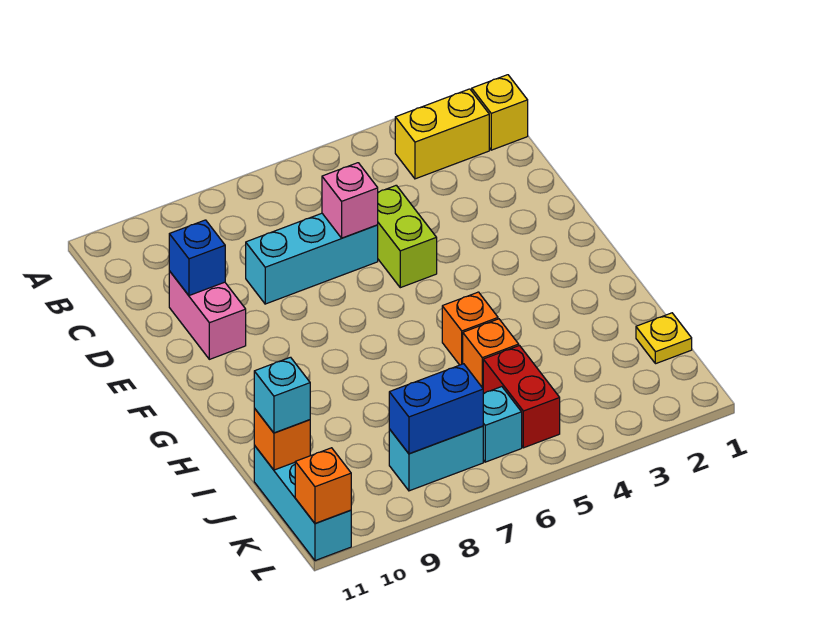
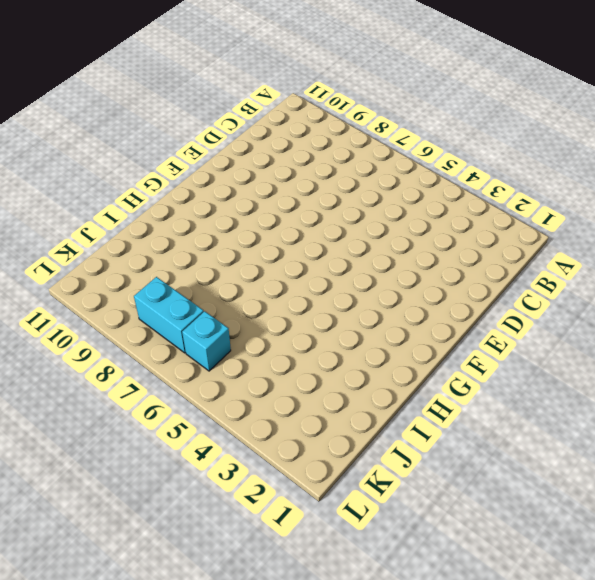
none -> yellow 1x1 brick [472,75,528,150]
none -> yellow 1x2 brick [395,89,489,179]
none -> lime 1x2 brick [378,185,437,288]

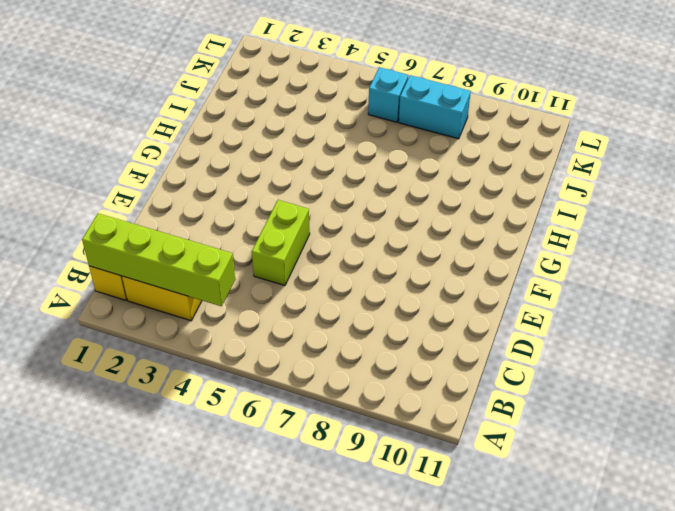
lime 1x4 brick [82,213,235,306] -> none
none -> cyan 1x3 brick [246,213,378,304]
none -> pink 1x2 brick [169,271,246,359]
none -> orange 1x1 brick [442,292,498,365]

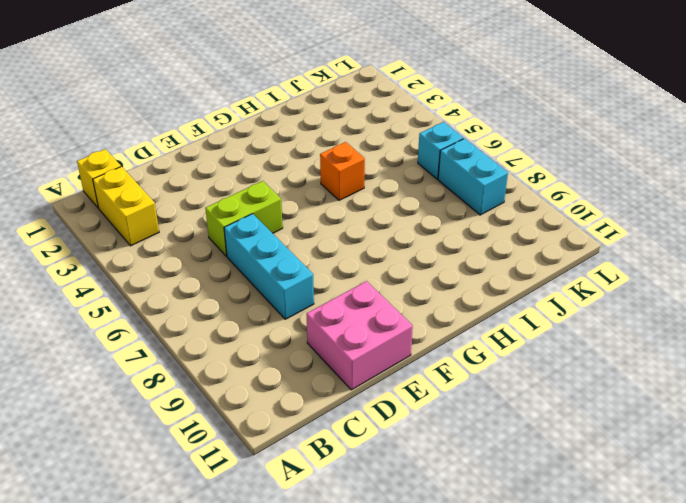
pink 2x2 brick [307,281,413,390] -> pink 1x2 brick [169,271,246,359]
none -> orange 1x1 brick [463,319,519,388]
none -> yellow 1x1 plate [636,313,692,364]
none -> red 1x2 brick [483,346,560,448]

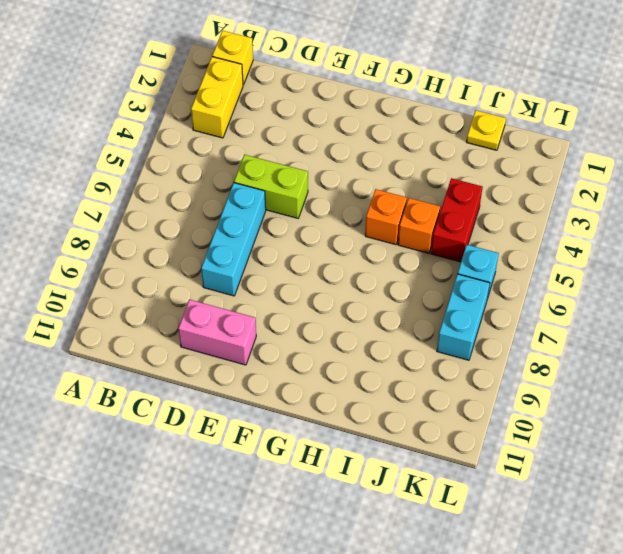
red 1x2 brick [431,178,483,262] -> red 1x2 brick turned to [483,346,560,448]
none -> cyan 1x3 brick [254,445,351,561]
none -> pink 1x1 brick [322,163,378,238]
none -> blue 1x1 brick [169,220,225,296]

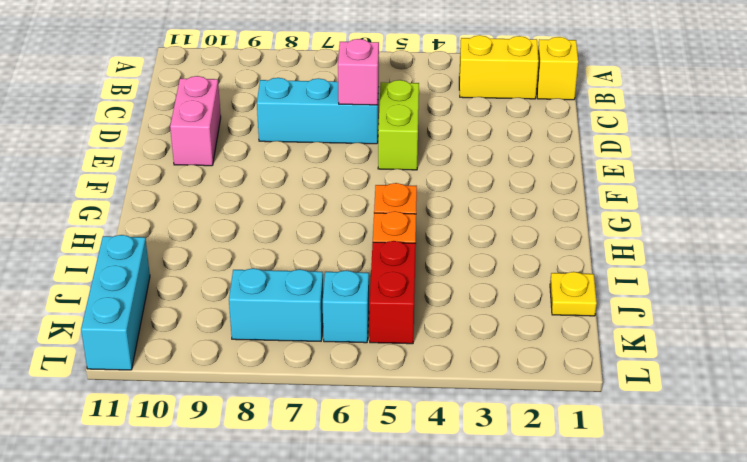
none -> blue 1x1 brick [169,220,225,296]
none -> orange 1x1 brick [254,408,310,470]
none -> blue 1x2 brick [389,364,483,454]

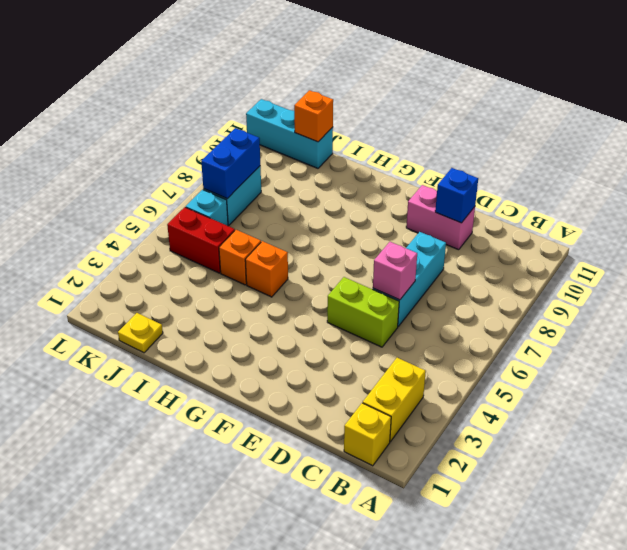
none -> orange 1x1 brick [295,448,351,524]
none -> cyan 1x1 brick [254,357,310,433]

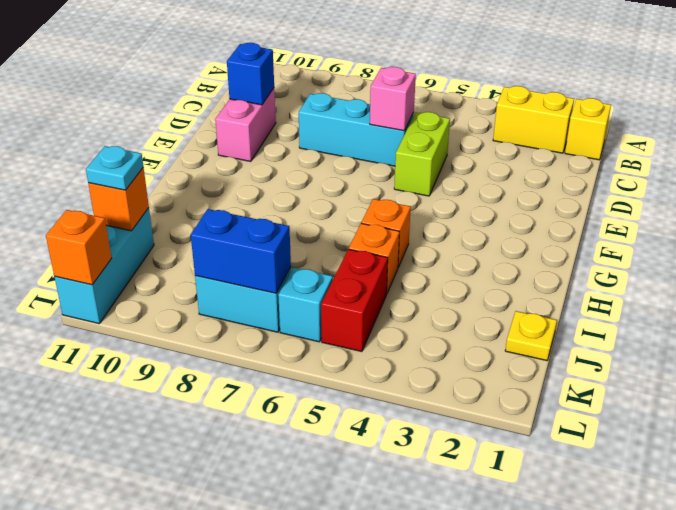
cyan 1x1 plate [86,146,143,190] -> cyan 1x1 brick [254,357,310,433]

